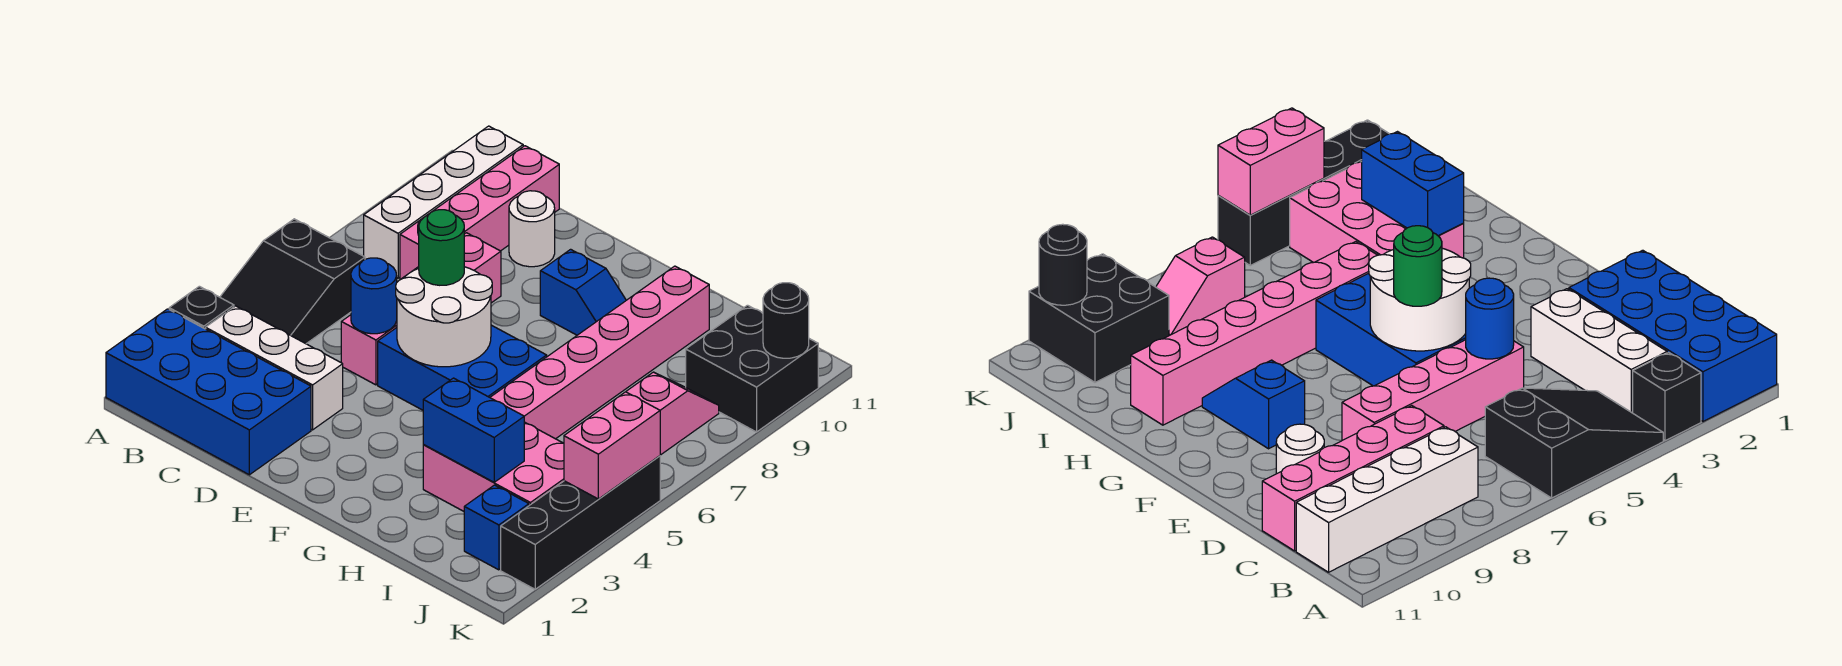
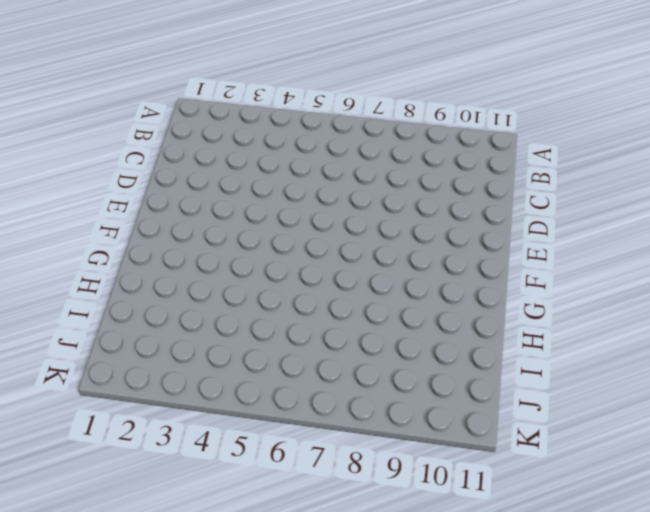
none -> blue 2x4 brick [106,309,311,475]
none -> black 1x1 brick [169,286,234,329]
none -> black 2x3 slope [220,219,365,344]

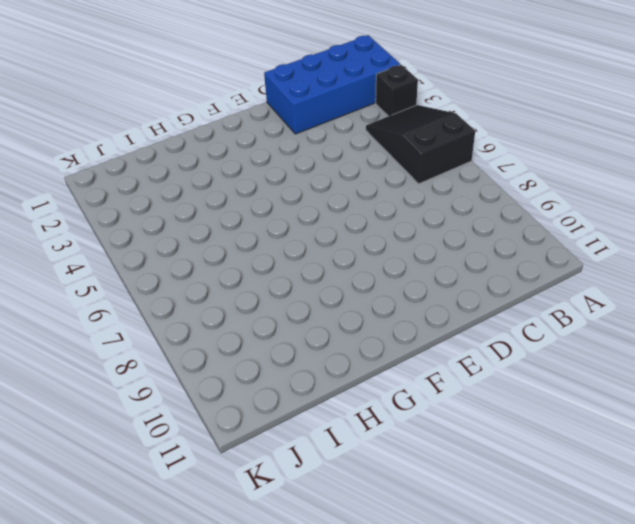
none -> white 1x3 brick [206,306,343,430]
none -> white 1x4 brick [364,126,523,278]
none -> pink 1x4 brick [400,146,559,279]

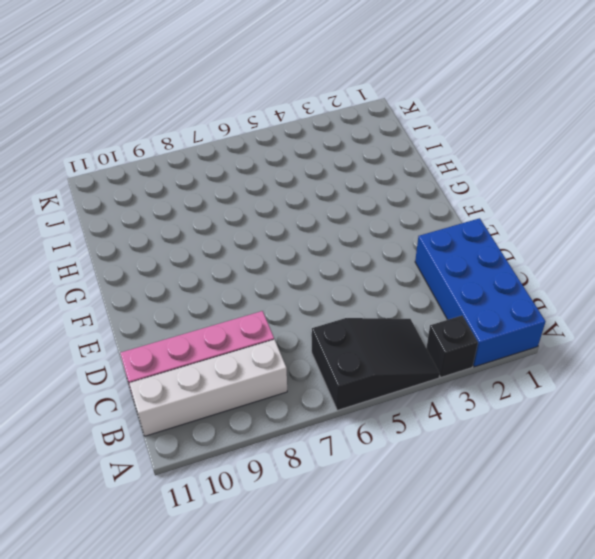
none -> white 1x3 brick [206,306,343,430]
none -> pink 1x4 brick [341,233,501,385]
none -> white 1x1 round brick [509,191,555,267]

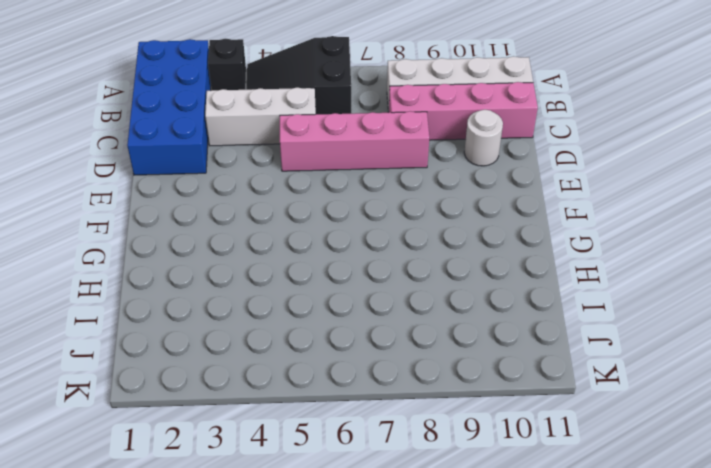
white 1x3 brick [205,88,316,146] -> white 1x3 brick turned to [206,306,343,430]
none -> blue 2x3 brick [378,325,547,410]
none -> blue 1x2 slope [540,249,626,335]
none -> pink 2x3 brick [423,422,564,511]

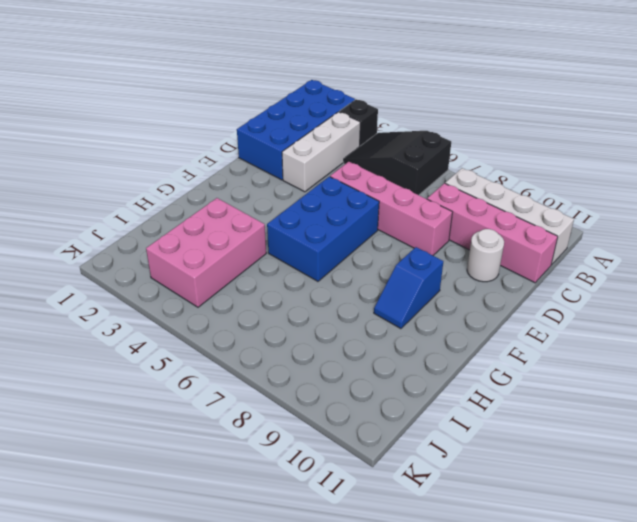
none -> pink 1x6 brick [490,266,709,439]
none -> blue 1x1 brick [464,485,529,570]
none -> pink 1x2 slope [626,372,719,455]

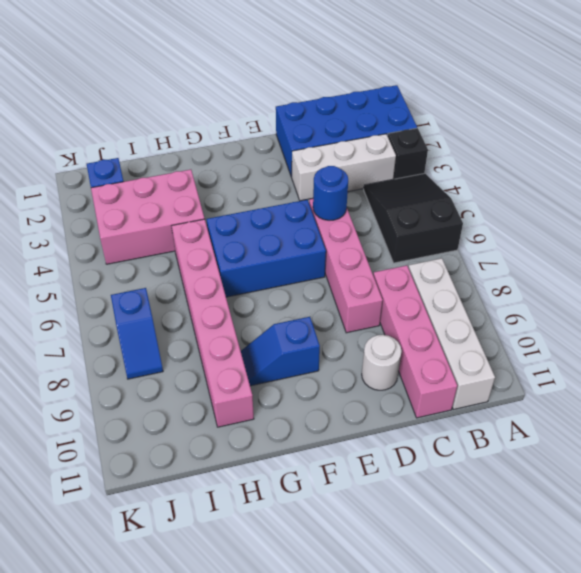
blue 1x2 slope [111,288,163,379] -> pink 1x2 slope [626,372,719,455]
none -> black 2x2 brick [686,305,818,432]
none -> black 1x4 brick [501,456,660,589]
none -> white 2x2 round brick [396,267,492,367]

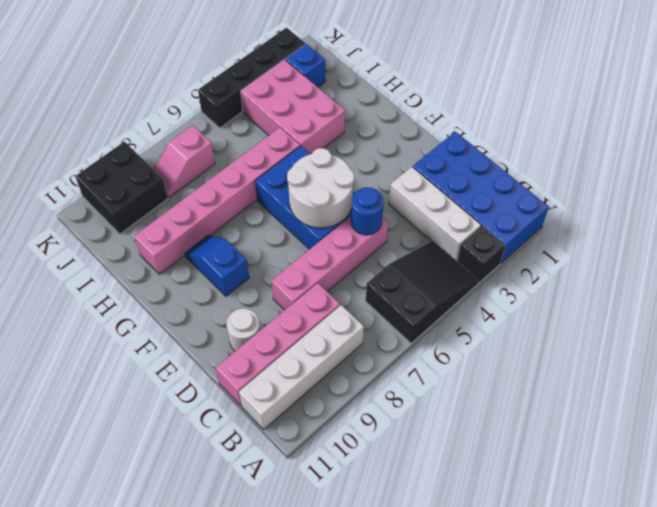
none -> blue 1x2 brick [423,378,524,482]
none -> pink 1x2 brick [564,392,660,499]
none -> black 1x1 round brick [763,283,809,358]

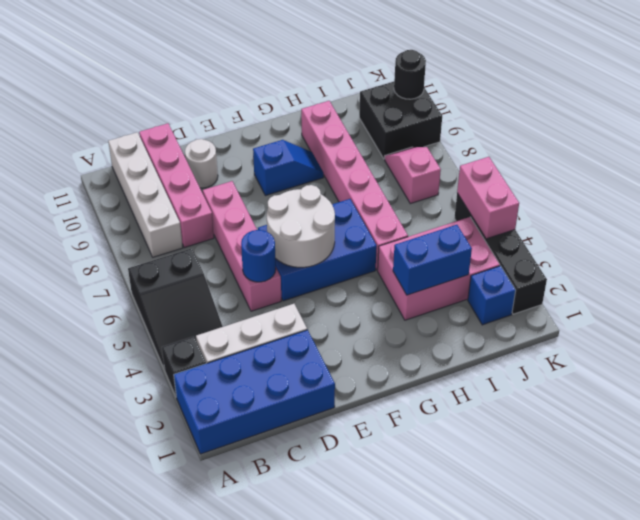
none -> green 1x1 round brick [419,210,464,285]

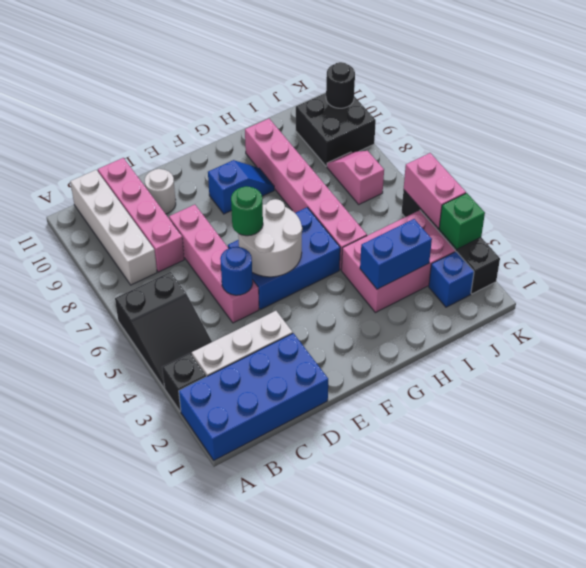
green 1x1 brick [439,193,485,249] -> none

